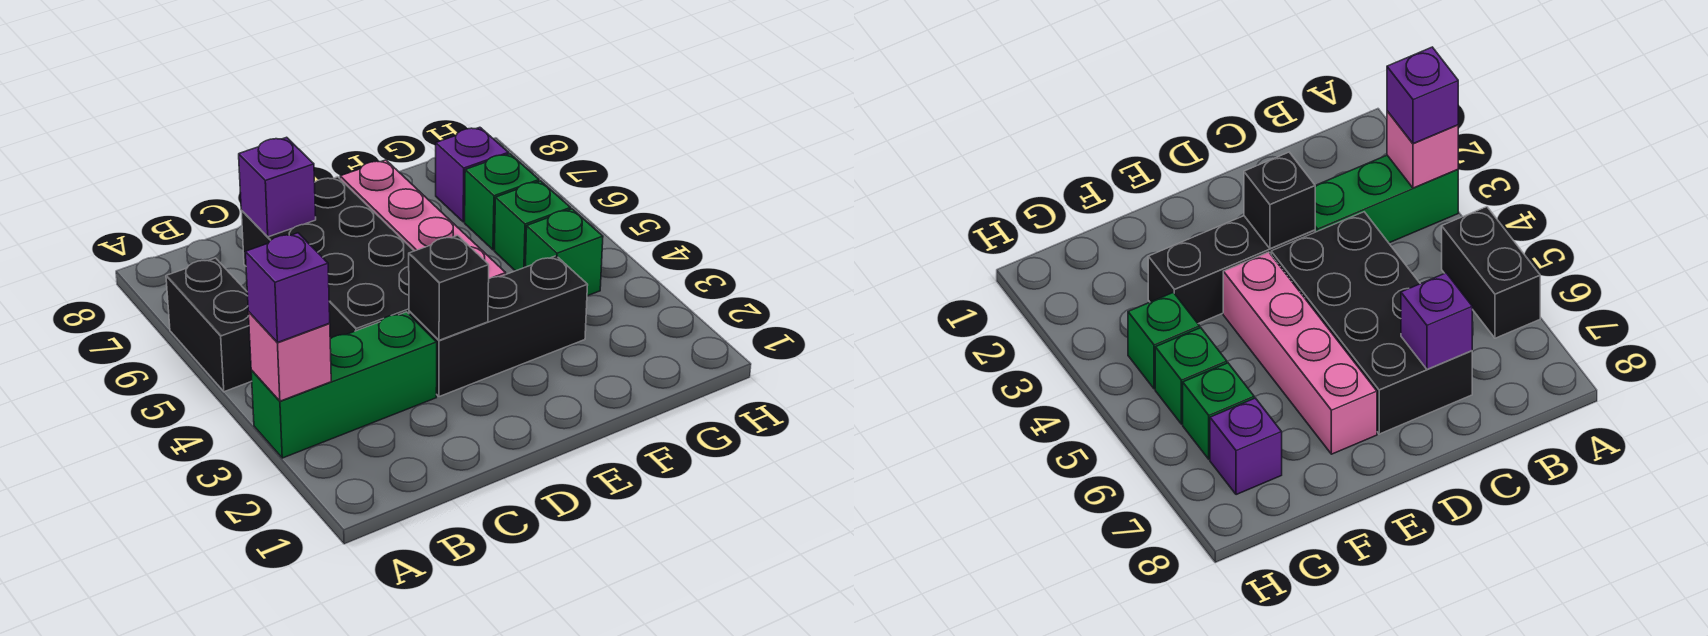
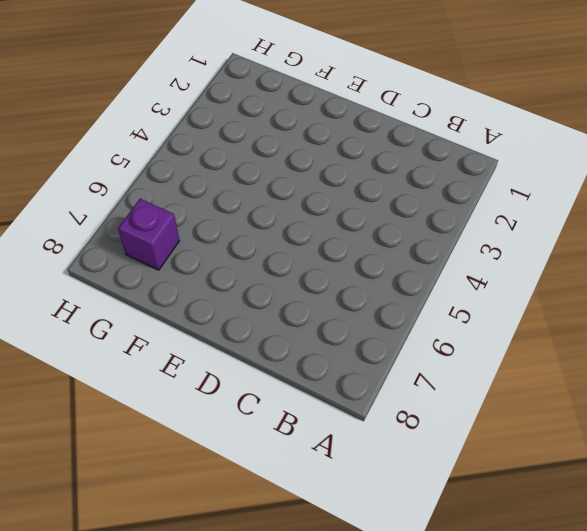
none -> green 1x3 brick [251,312,437,458]
none -> black 1x2 brick [166,258,252,392]
none -> black 2x4 brick [241,177,414,339]

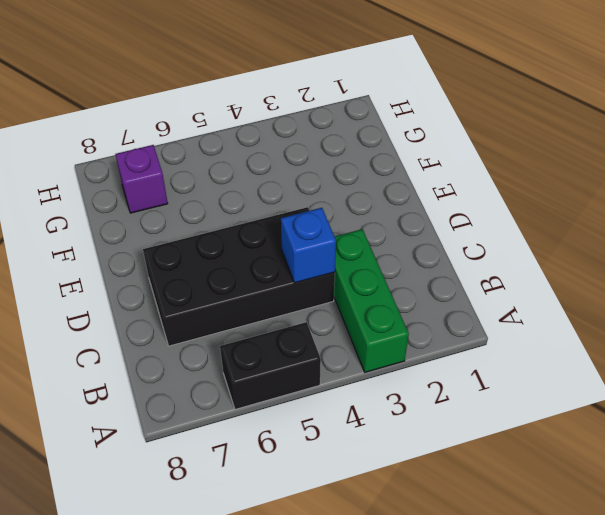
blue 1x1 brick [281,208,336,283] -> none
none -> black 1x3 brick [409,256,588,397]
none -> pink 1x4 brick [340,160,506,278]
none -> green 1x1 brick [526,209,603,296]

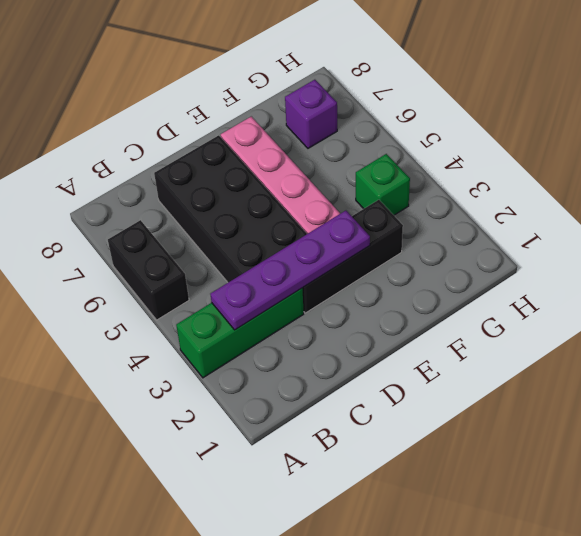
purple 1x4 plate [210,211,370,330] -> black 1x1 brick [409,235,489,340]
none -> green 1x1 brick [495,181,571,271]
none -> green 1x1 brick [465,154,539,250]
none -> pink 1x1 brick [248,312,331,401]

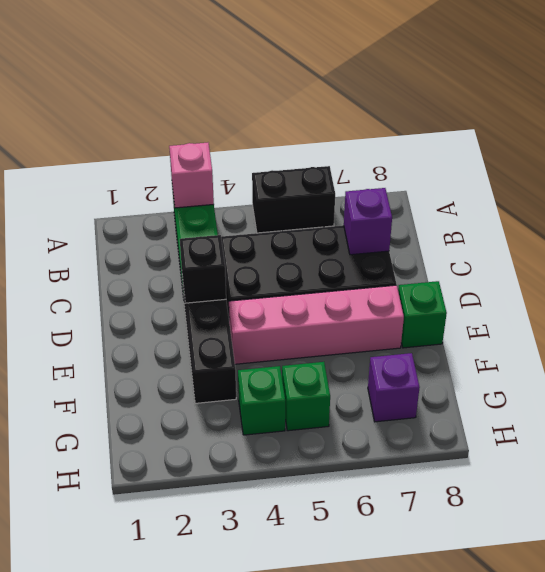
green 1x1 brick [398,281,447,348] -> green 1x1 brick moved to [465,154,539,250]
none -> purple 1x1 brick [245,233,330,343]

